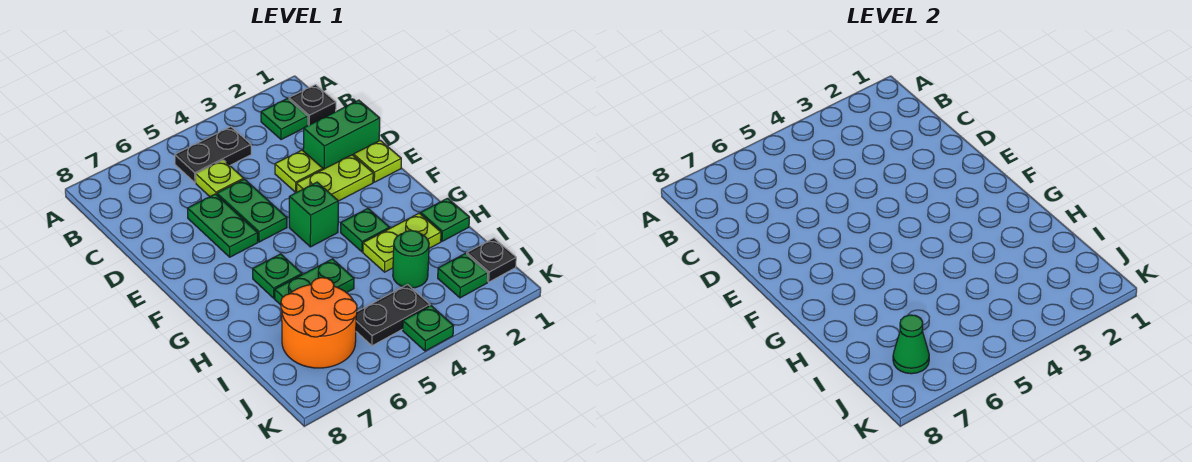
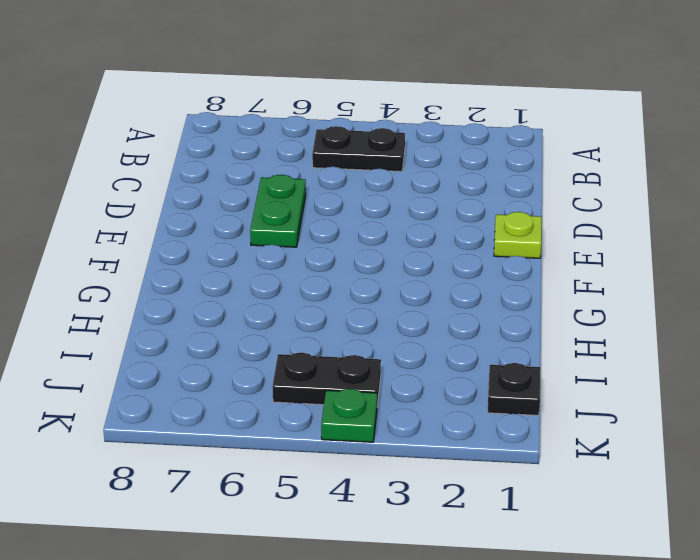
none -> black 1x1 plate [289,85,336,125]
none -> green 1x1 plate [261,99,308,140]
none -> lime 1x1 plate [196,160,244,196]

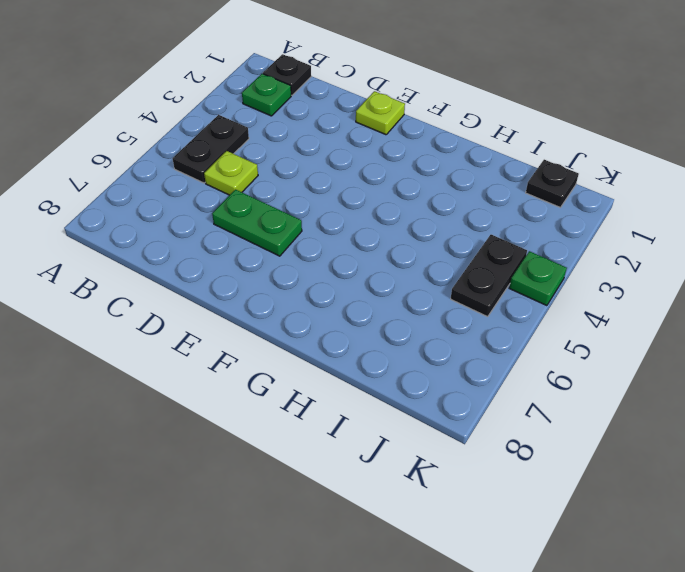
none -> green 1x2 brick [303,100,380,169]
none -> lime 1x1 plate [275,150,323,192]
none -> green 1x2 plate [217,179,287,242]

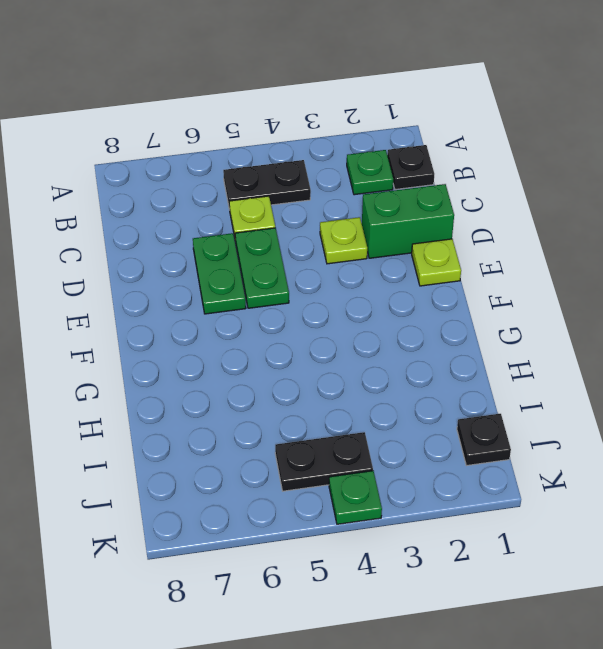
none -> lime 1x2 plate [297,155,373,201]
none -> green 1x1 brick [289,182,338,247]
none -> green 1x1 plate [341,209,390,252]

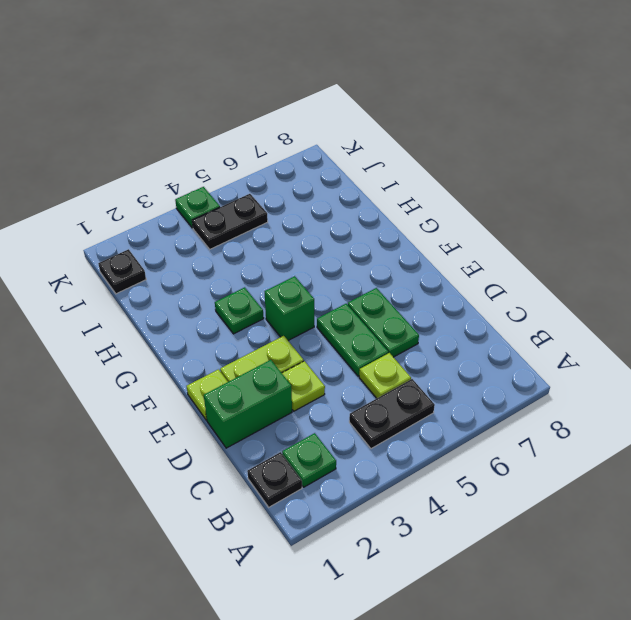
none -> green 1x1 plate [253,254,302,298]
none -> green 1x1 plate [421,198,470,241]
none -> lime 1x2 plate [363,213,441,272]

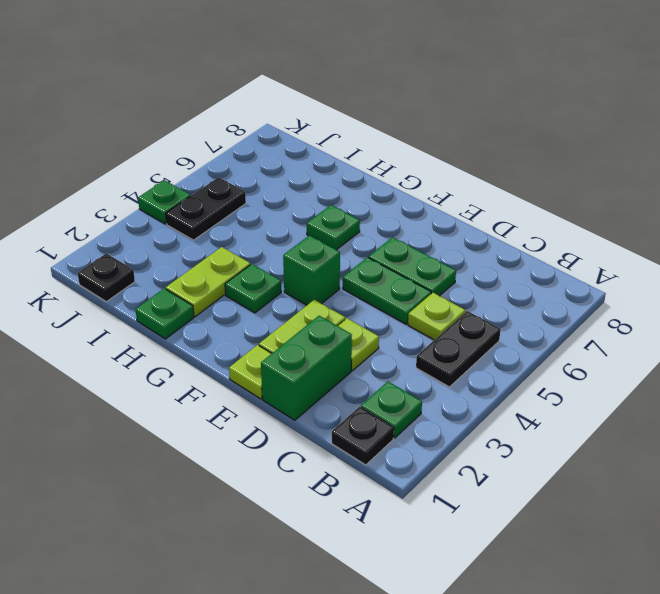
none -> green 1x2 plate [275,259,354,305]
none -> green 1x1 round brick [393,231,429,288]
none -> orange 2x2 round brick [281,278,357,368]

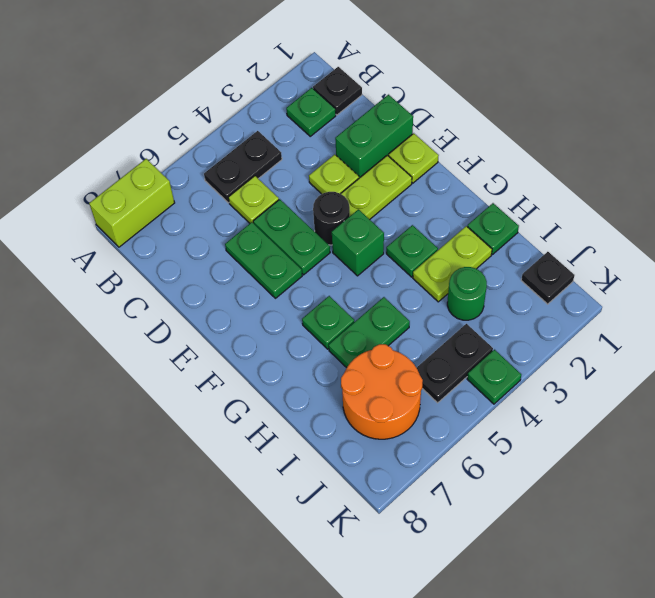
lime 1x2 brick [89,159,175,247] -> none
black 1x1 round brick [313,192,350,245] -> none
none -> green 1x1 plate [438,253,488,298]
none -> green 1x1 cone [893,315,929,374]

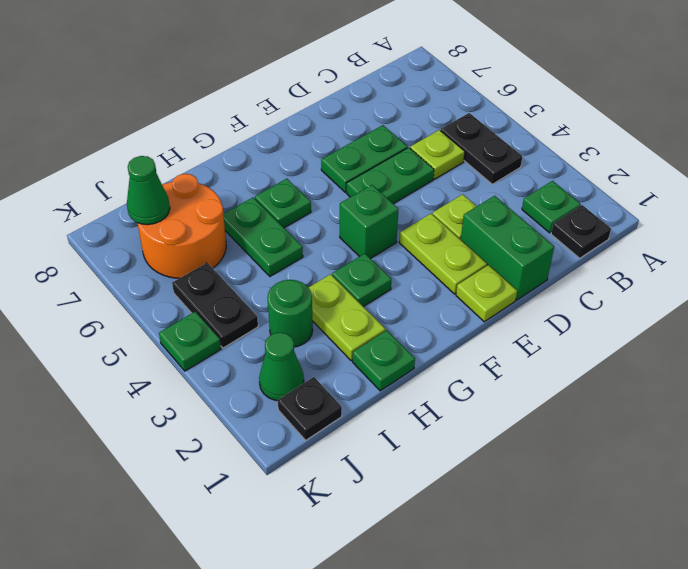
green 1x1 cone [259,333,304,401] -> green 1x1 plate [438,253,488,298]

